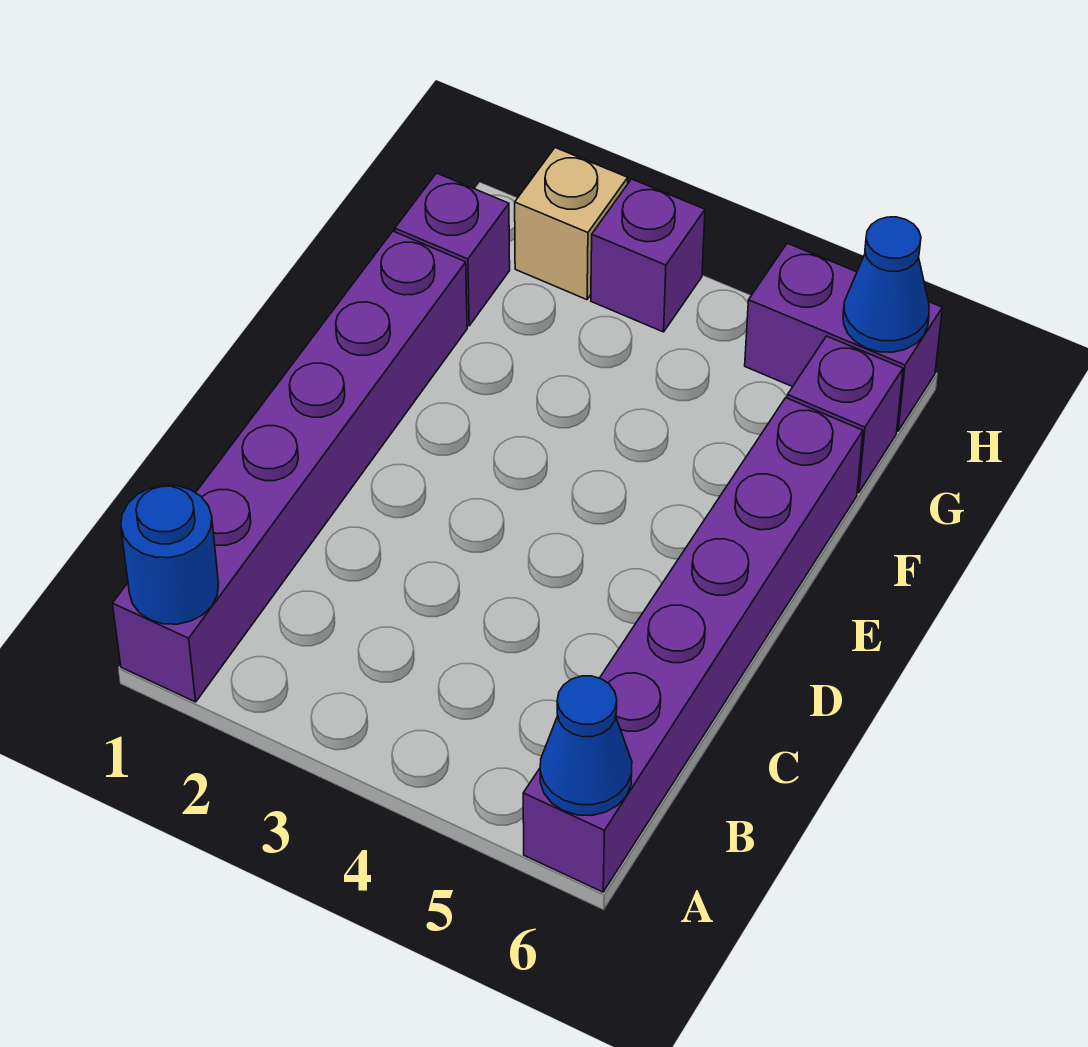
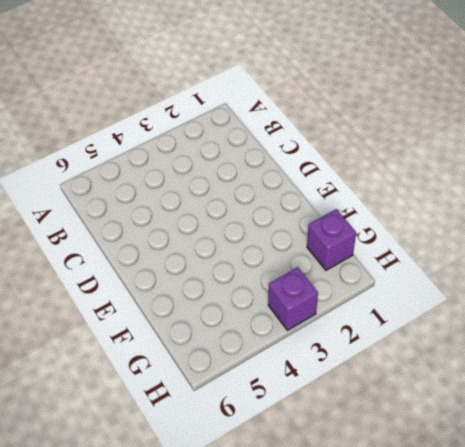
none -> purple 1x6 brick [112,231,467,702]
none -> purple 1x6 brick [523,398,863,892]

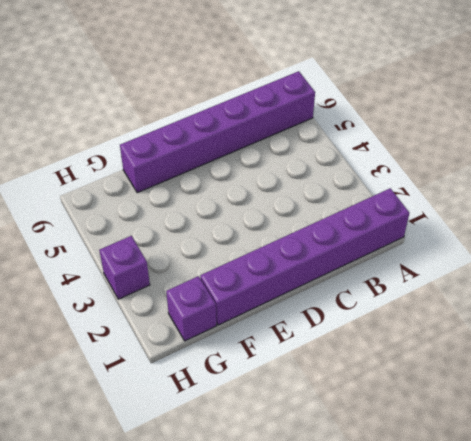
none -> purple 1x1 brick [787,336,903,493]
none -> tan 1x1 brick [515,148,628,300]

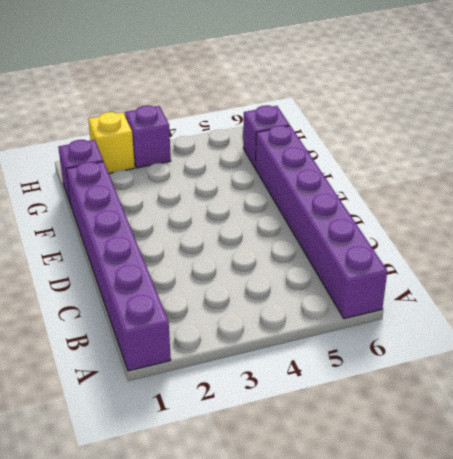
yellow 1x1 brick [88,112,135,173] -> tan 1x1 brick [515,148,628,300]
none -> purple 1x2 brick [745,243,942,431]
none -> blue 1x1 round brick [121,485,219,624]

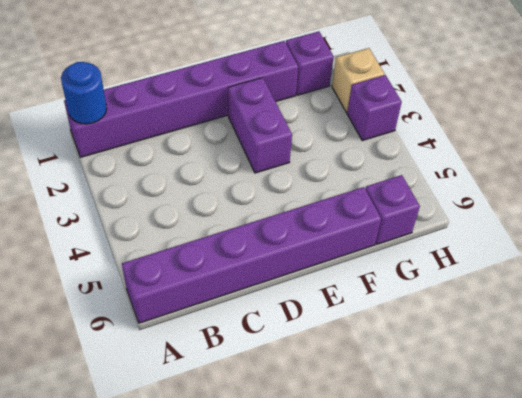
purple 1x2 brick [228,78,292,173] -> purple 1x2 brick moved to [745,243,942,431]
none -> blue 1x1 cone [540,676,632,816]
none -> blue 1x1 cone [843,217,929,352]

